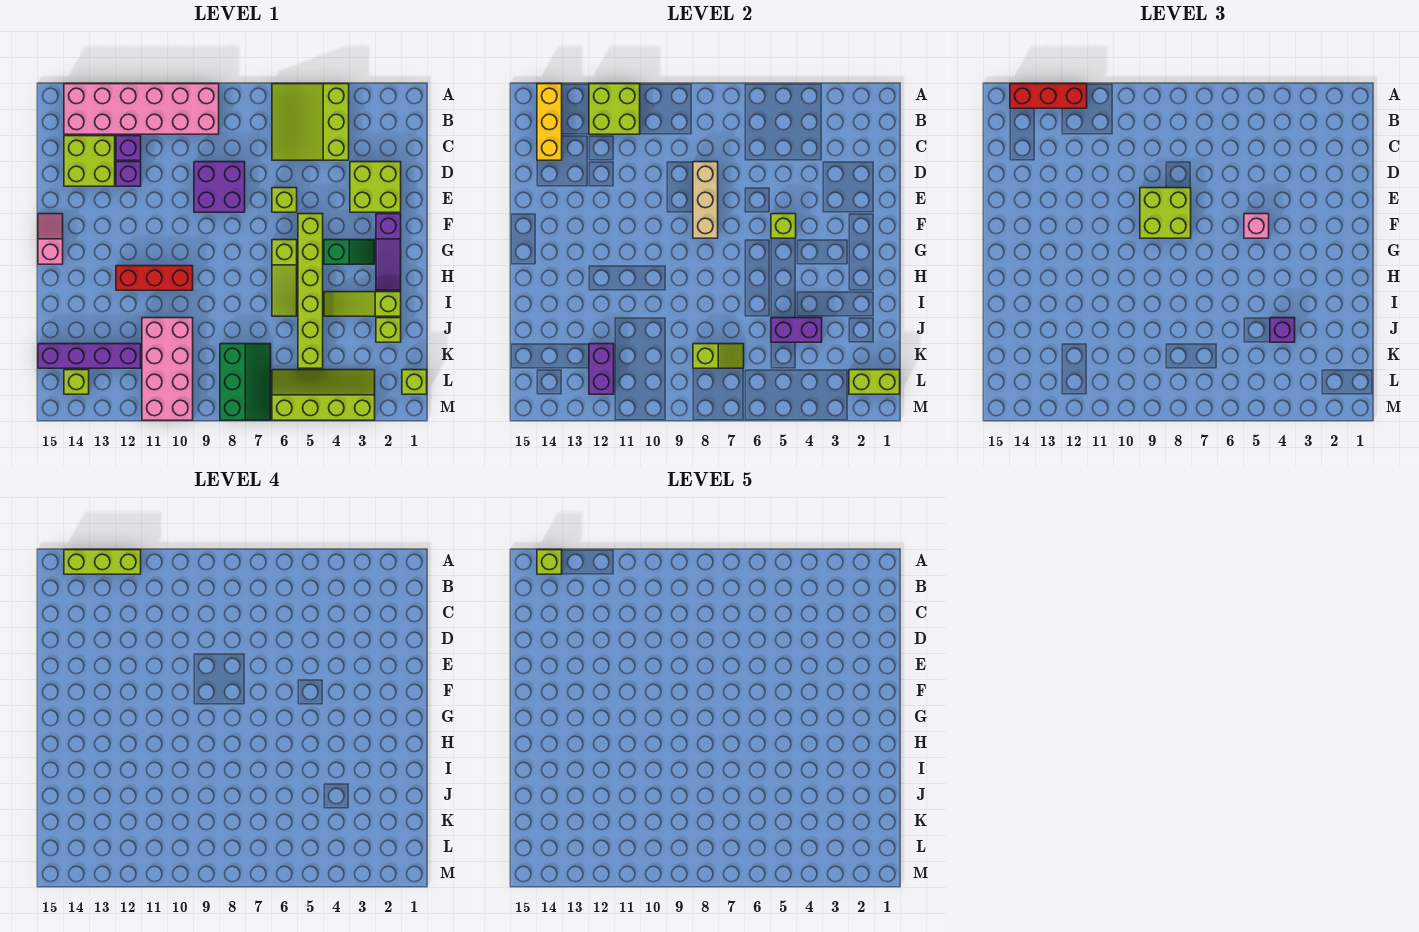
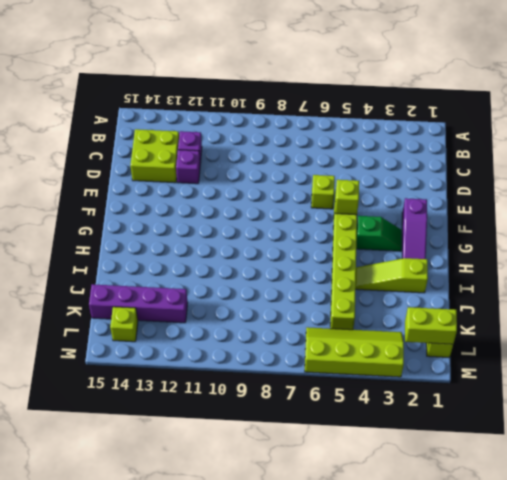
none -> lime 3x3 slope [272,84,349,160]
none -> pink 2x6 brick [64,84,219,134]
none -> lime 2x2 brick [350,162,401,212]
none -> purple 2x2 brick [194,162,245,212]

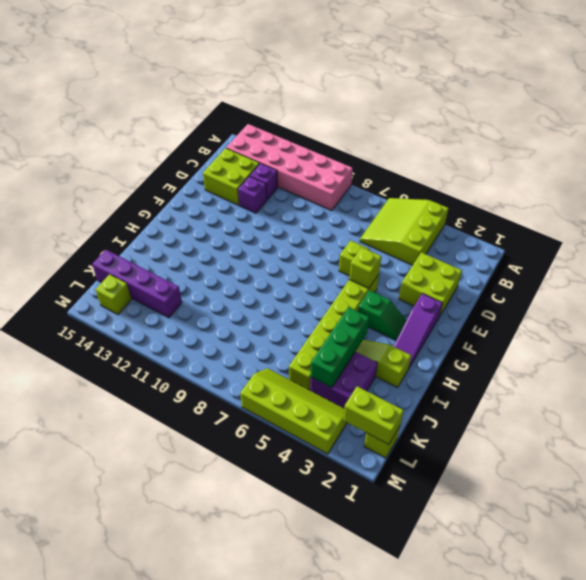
green 1x3 brick [311,307,369,388] -> purple 1x2 brick [771,318,822,342]
purple 2x2 brick [310,352,378,408] -> purple 2x2 brick moved to [194,162,245,212]
none -> pink 1x2 slope [38,214,63,264]
none -> lime 1x3 slope [272,240,297,316]
none -> red 1x3 brick [116,266,193,290]
none -> lime 1x1 brick [376,318,401,342]

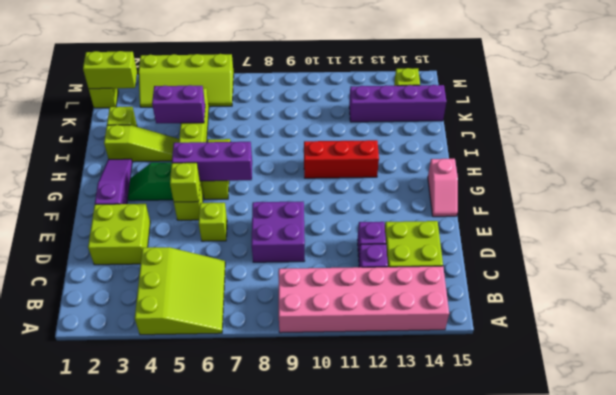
purple 1x3 brick [172,142,252,181] -> none
none -> pink 2x4 brick [142,318,193,420]
none -> green 2x3 slope [220,344,271,420]
none -> lime 2x2 brick [589,84,640,134]
none -> yellow 1x3 brick [537,84,562,160]

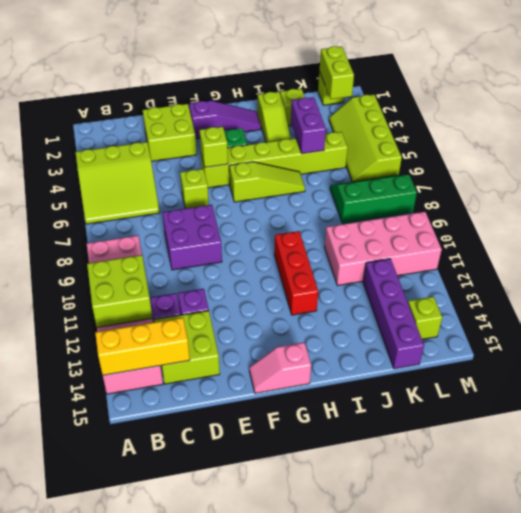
none -> tan 1x3 brick [693,162,718,238]
none -> lime 1x2 slope [693,344,744,368]
none -> purple 1x2 brick [589,344,614,394]
none -> red 1x3 brick [1010,84,1087,108]

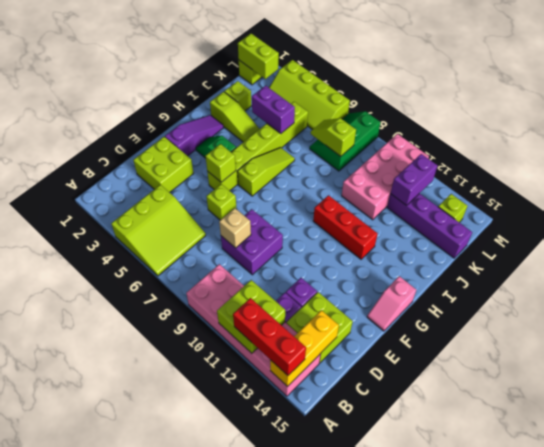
tan 1x1 brick [219,208,251,248] -> tan 1x3 brick [693,162,718,238]
none -> lime 2x2 brick [1140,188,1191,238]
none -> pink 1x1 brick [1244,214,1269,238]
none -> purple 1x1 brick [1270,318,1295,342]
none -> lime 1x3 brick [64,550,141,574]

